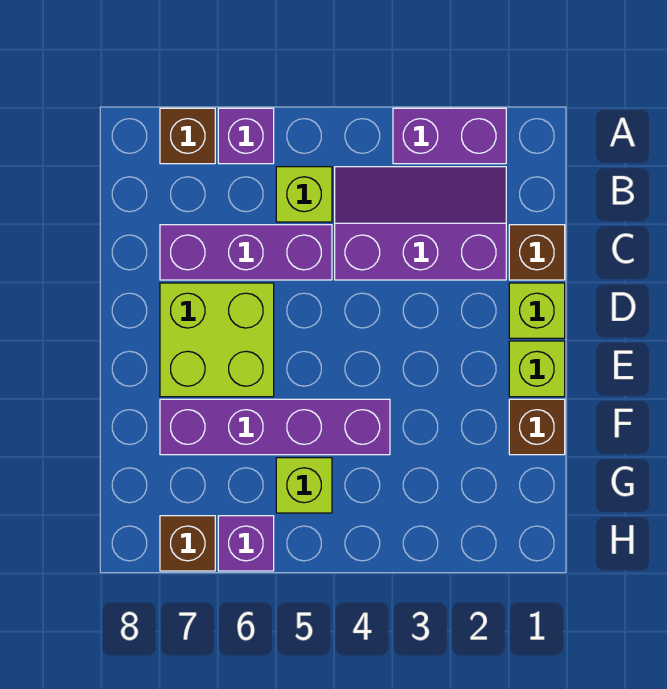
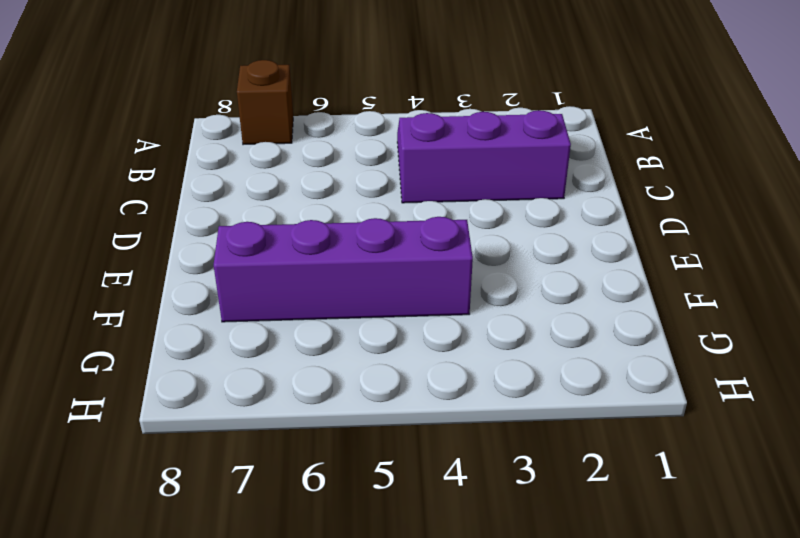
none -> purple 1x2 brick [393,108,506,164]
none -> purple 1x1 brick [218,108,274,164]
none -> lime 1x1 brick [276,167,332,222]

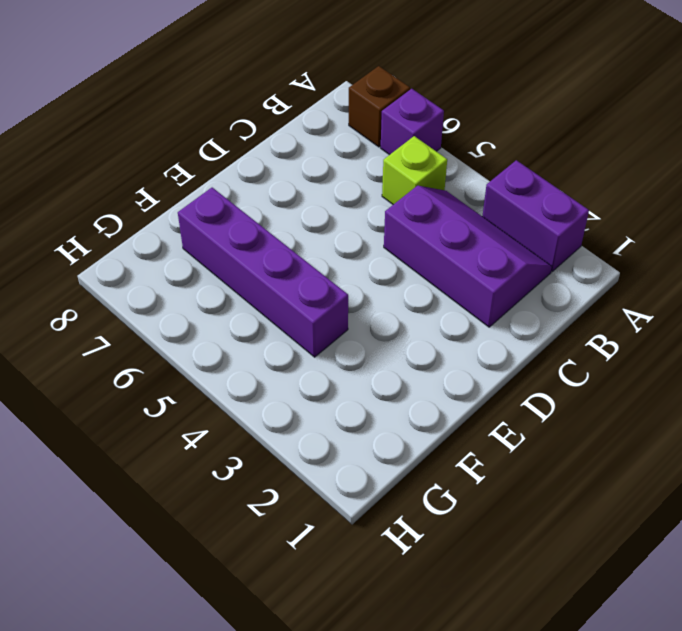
none -> brown 1x1 brick [509,225,565,280]
none -> purple 1x3 brick [160,225,332,280]
none -> lime 1x1 brick [509,283,565,338]

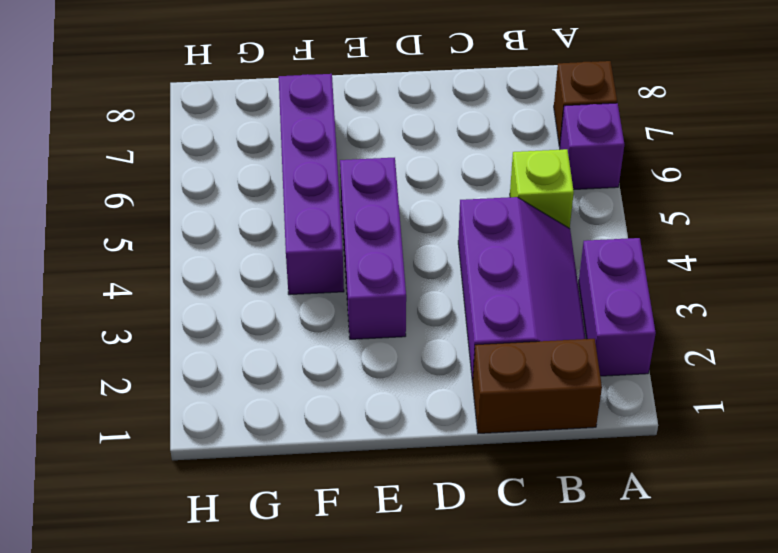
brown 1x2 brick [473,339,602,433] -> brown 1x1 brick [509,225,565,280]
purple 1x3 brick [340,158,406,339] -> purple 1x3 brick moved to [160,225,332,280]
none -> lime 1x1 brick [509,283,565,338]
none -> lime 2x2 brick [160,283,274,397]
none -> lime 1x1 brick [509,341,565,397]

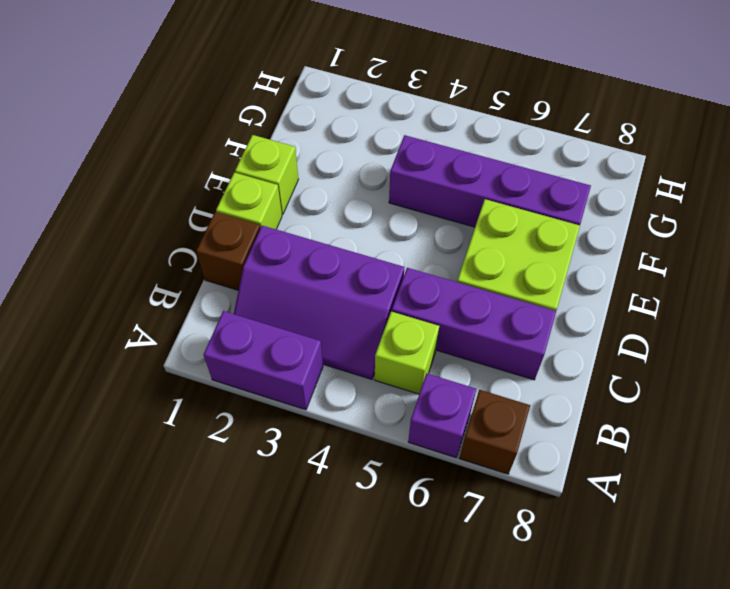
none -> brown 1x1 brick [509,399,565,455]
none -> lime 1x1 brick [276,458,332,513]
none -> purple 1x1 brick [218,516,274,571]

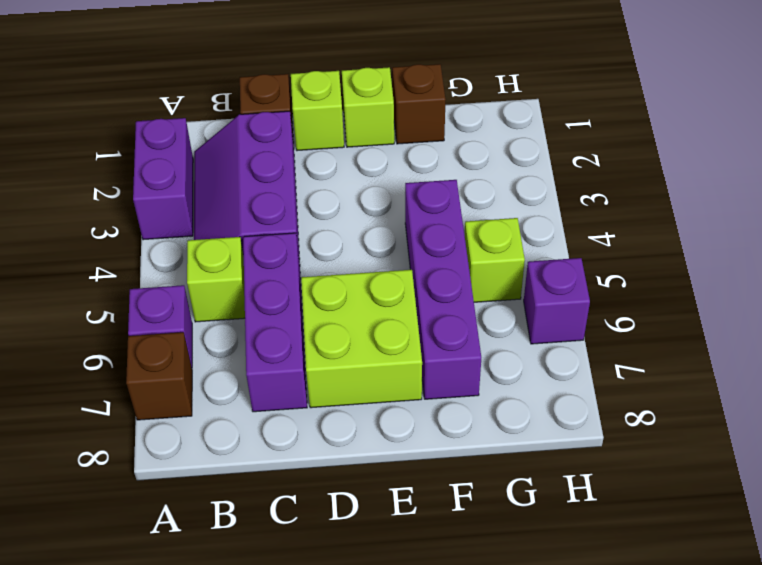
none -> brown 1x1 brick [160,516,215,571]

